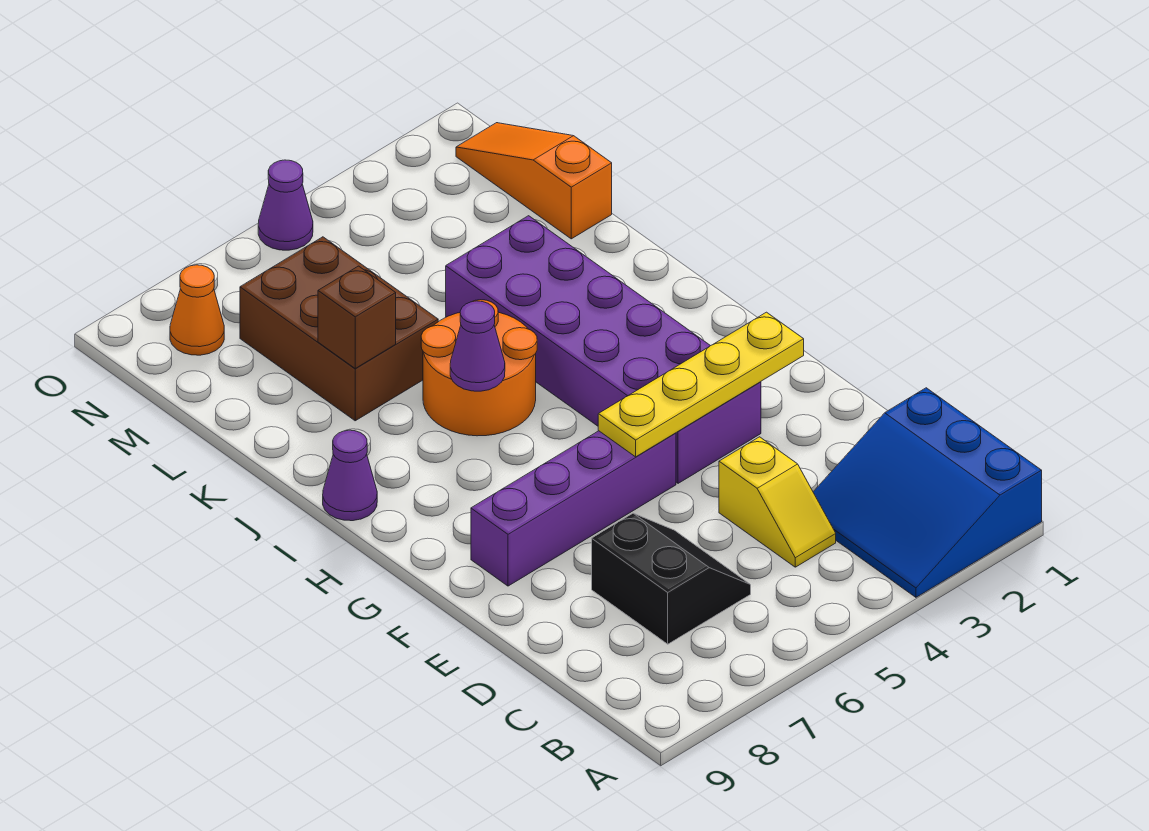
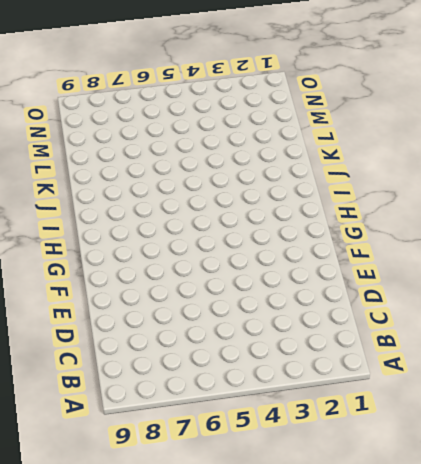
none -> blue 3x3 slope [813,388,1042,597]
none -> yellow 1x2 slope [719,437,836,567]
none -> black 2x2 slope [592,513,751,644]

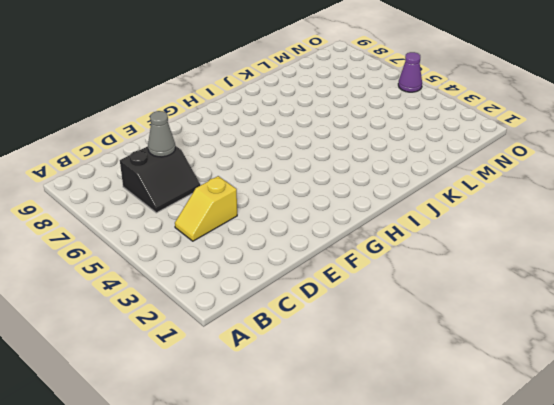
grey 1x1 cone [148,111,175,157] -> none
none -> blue 3x3 slope [813,388,1042,597]
none -> purple 2x6 brick [446,216,761,483]
none -> purple 1x4 brick [471,431,676,586]

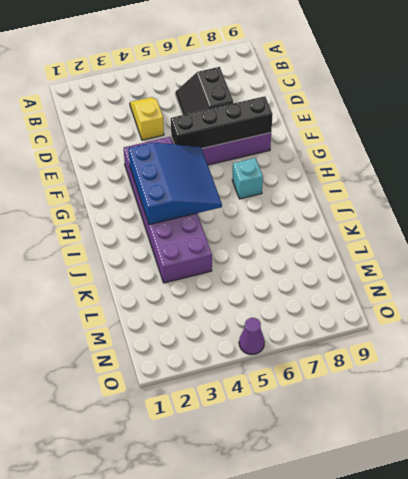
black 1x4 brick [171,96,273,148] -> yellow 1x4 plate [598,312,804,457]
blue 3x3 slope [128,143,222,225] -> blue 3x3 slope moved to [813,388,1042,597]
cyan 1x1 brick [232,158,263,199] -> none
none -> orange 2x2 round brick [421,300,537,436]
none -> purple 1x1 cone [323,430,377,521]
none -> brown 2x3 brick [240,237,438,421]

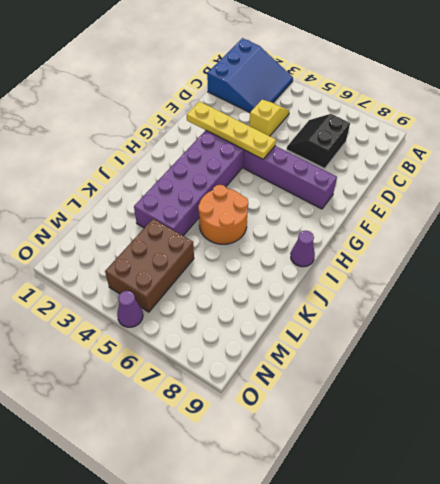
brown 2x3 brick [105,219,194,312] -> brown 2x3 brick moved to [240,237,438,421]
none -> orange 1x3 slope [456,123,612,239]
none -> orange 1x1 cone [170,265,224,355]
none -> purple 1x1 cone [450,301,505,391]

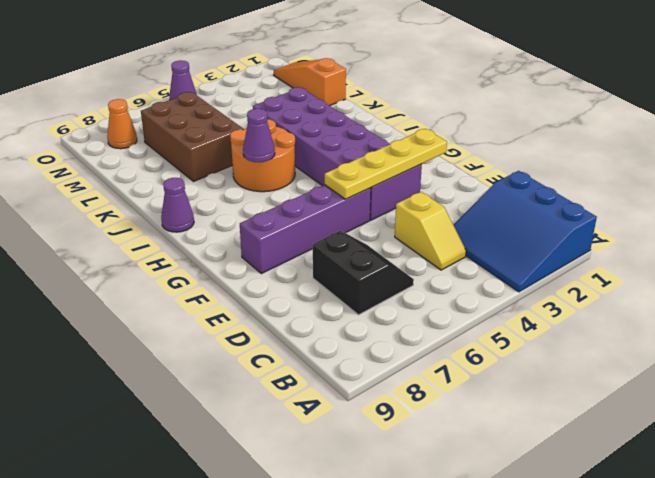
none -> brown 1x1 brick [318,266,396,368]

